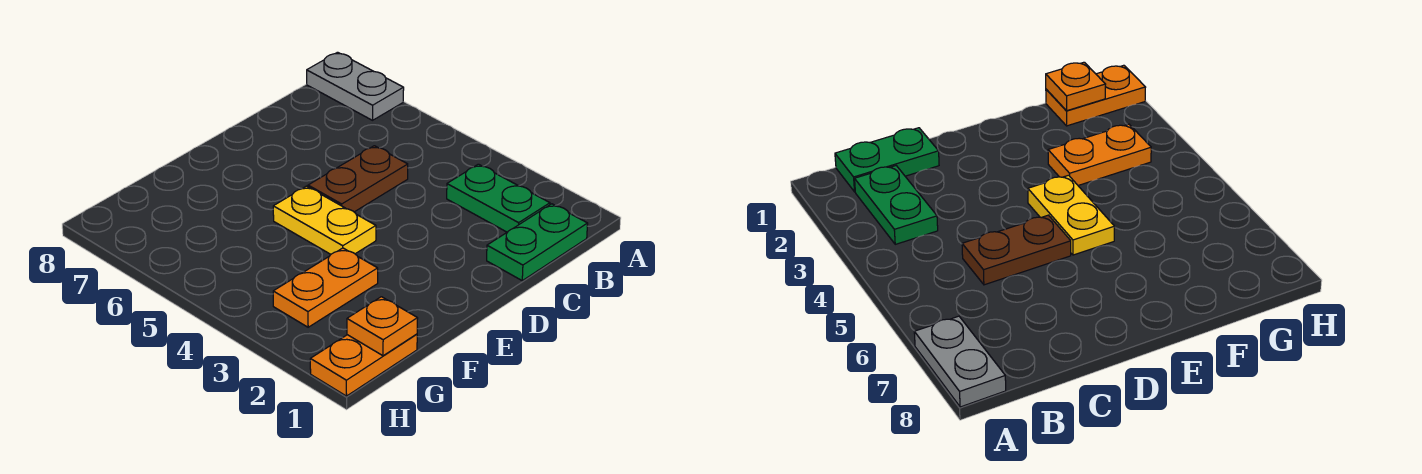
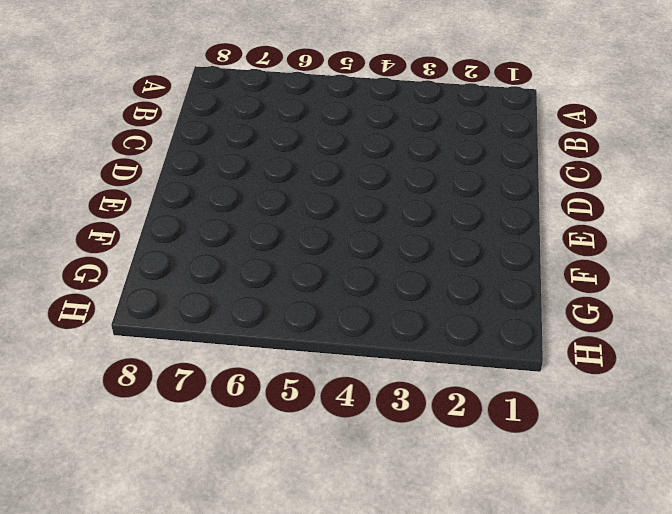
none -> grey 1x2 plate [307,52,404,120]
none -> green 1x2 plate [487,204,588,281]

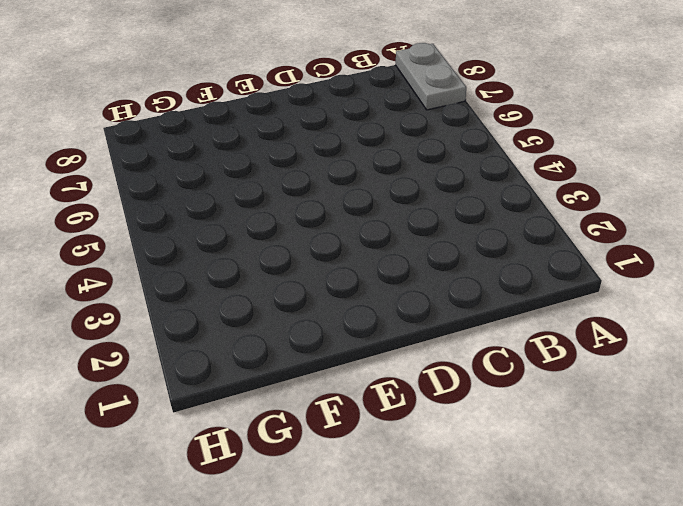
none -> green 1x2 plate [487,204,588,281]
none -> green 1x2 plate [447,164,550,232]

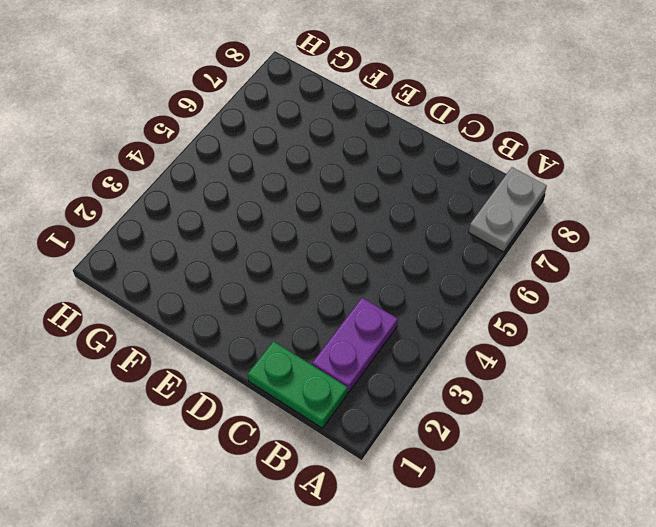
purple 1x2 plate [312,298,398,393] -> green 1x2 plate [447,164,550,232]
none -> brown 1x2 plate [308,146,408,212]
none -> yellow 1x2 plate [273,186,376,254]

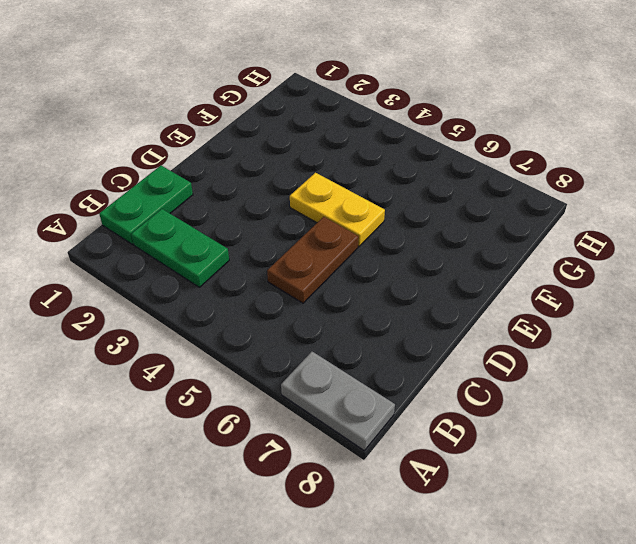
none -> orange 1x2 plate [273,248,378,327]
none -> orange 1x2 plate [310,334,417,396]

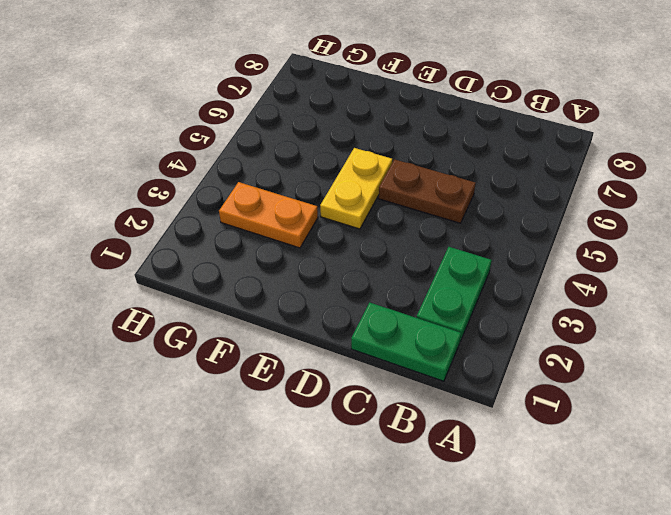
none -> grey 1x2 plate [307,52,404,120]
none -> orange 1x2 plate [310,334,417,396]

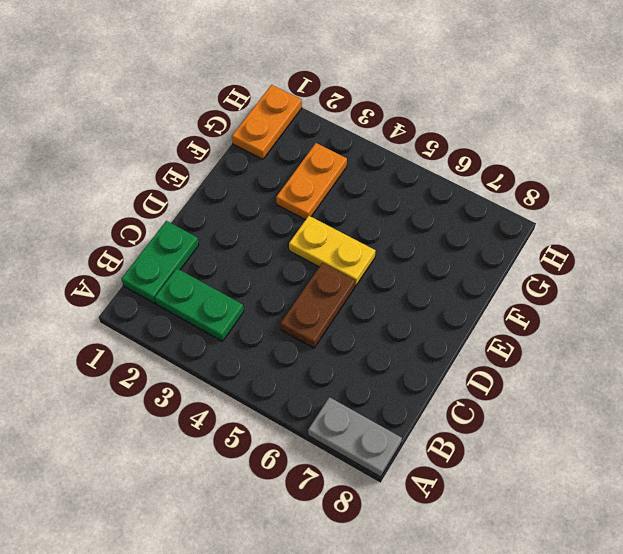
none -> orange 1x1 plate [347,297,418,356]

